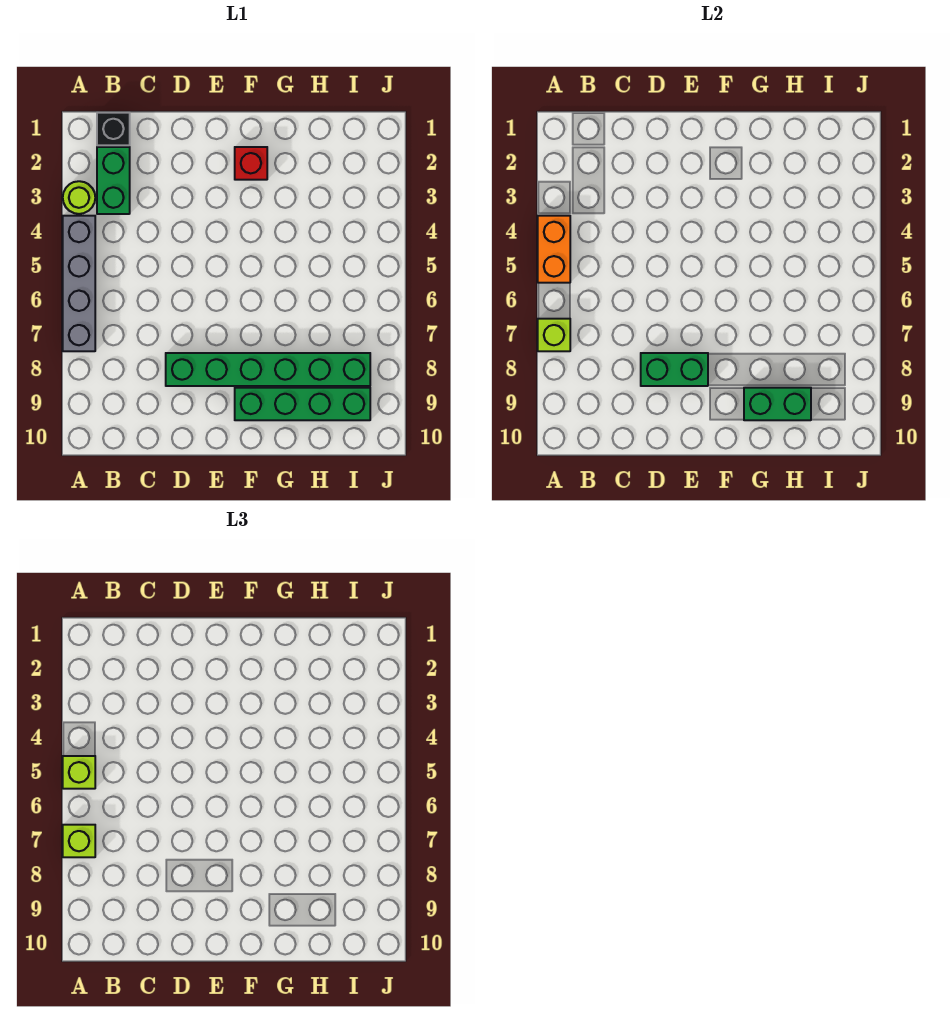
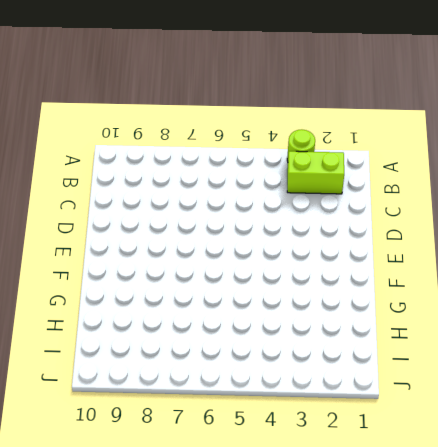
lime 1x2 brick [287,151,344,194] -> green 1x2 brick [97,147,130,214]
none -> grey 1x4 brick [63,216,95,351]
none -> black 1x1 brick [97,113,130,145]
none -> green 1x6 brick [166,353,370,386]

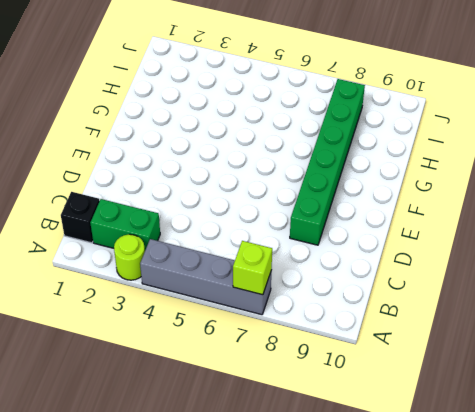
none -> red 1x1 brick [235,147,267,180]
none -> green 1x4 brick [235,388,370,420]
none -> orange 1x2 brick [538,216,570,283]

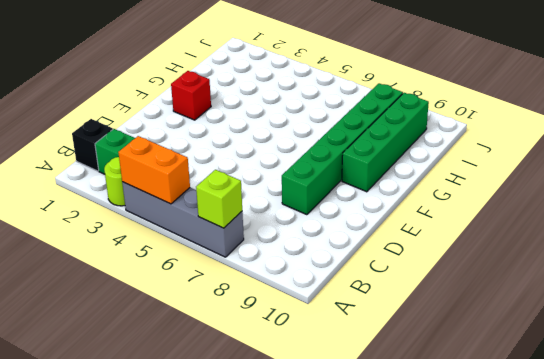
none -> green 1x2 brick [641,353,708,386]
none -> green 1x2 brick [744,388,811,420]
none -> lime 1x1 brick [63,756,95,789]

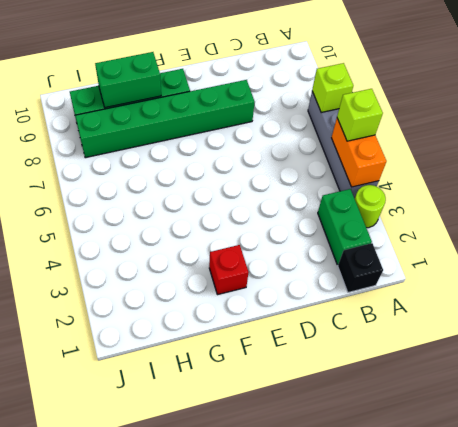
none -> green 1x2 brick [641,353,708,386]
none -> lime 1x1 brick [63,825,95,857]

